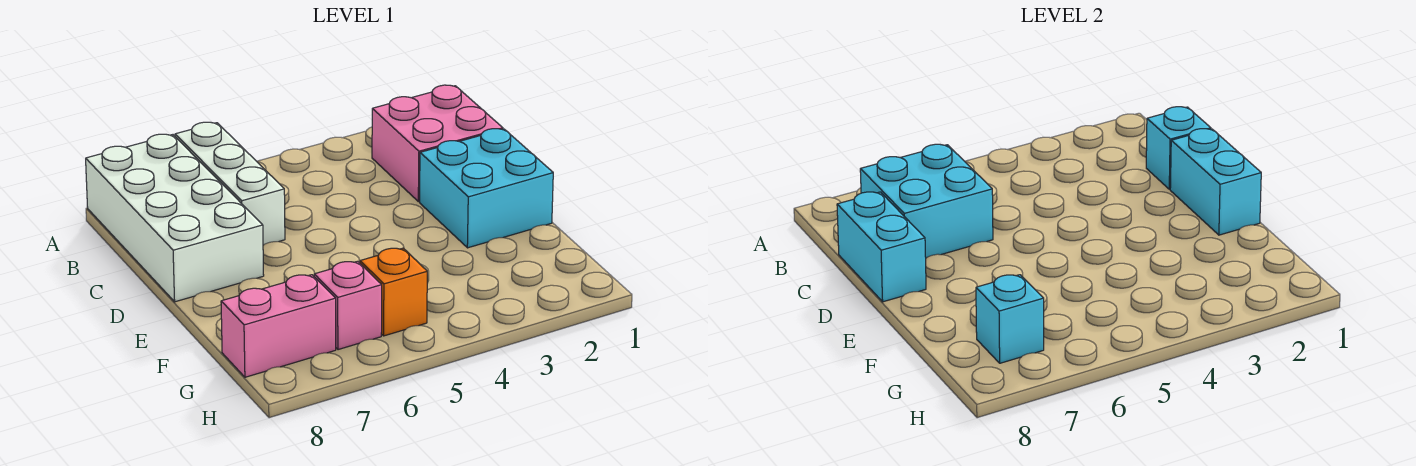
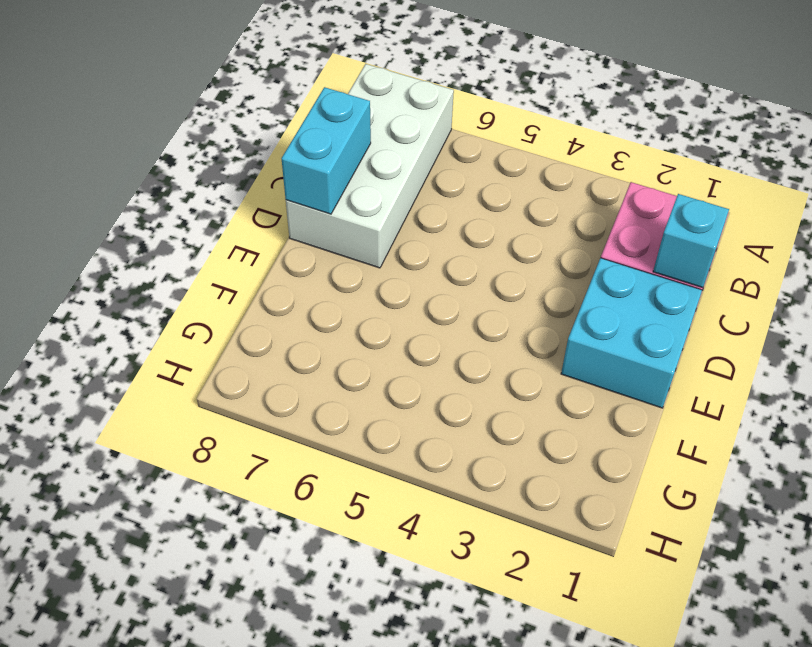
none -> white 1x3 brick [175,122,285,245]
none -> orange 1x1 brick [360,248,427,336]
none -> pink 1x1 brick [314,261,382,350]

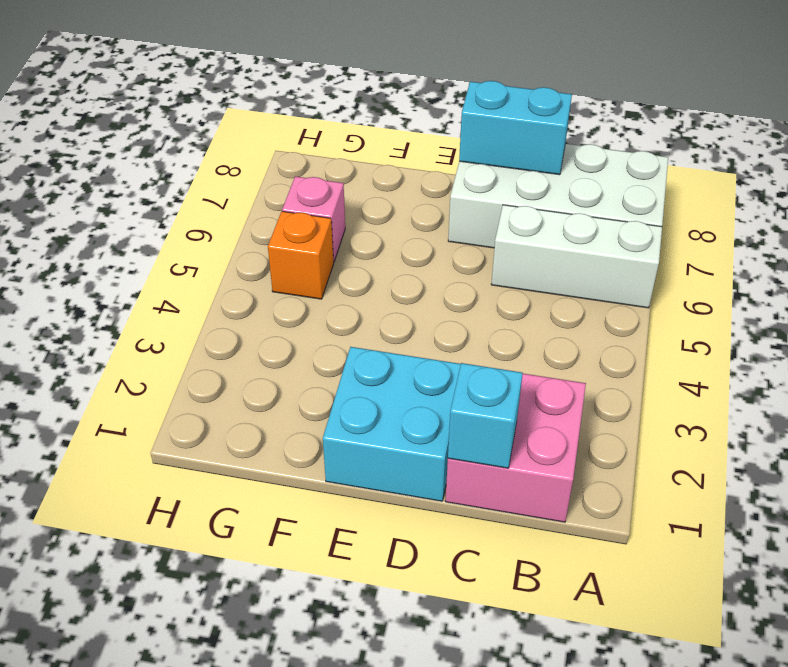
none -> pink 1x2 brick [221,275,336,377]
none -> cyan 2x2 brick [860,144,993,258]
none -> cyan 1x2 brick [1170,129,1261,235]

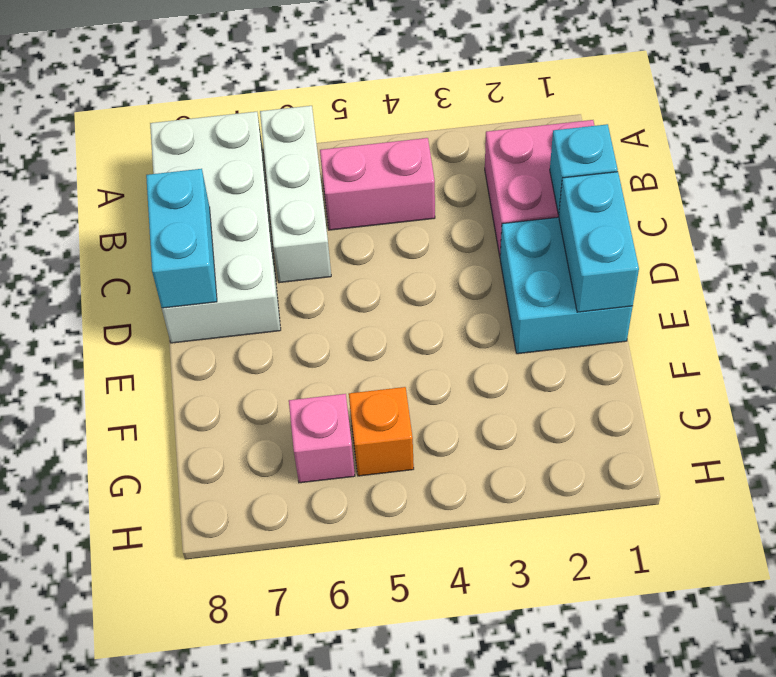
pink 1x2 brick [320,138,435,230] -> pink 1x2 brick moved to [221,275,336,377]
none -> cyan 2x2 brick [860,144,993,258]
none -> cyan 1x1 brick [976,275,1044,363]

